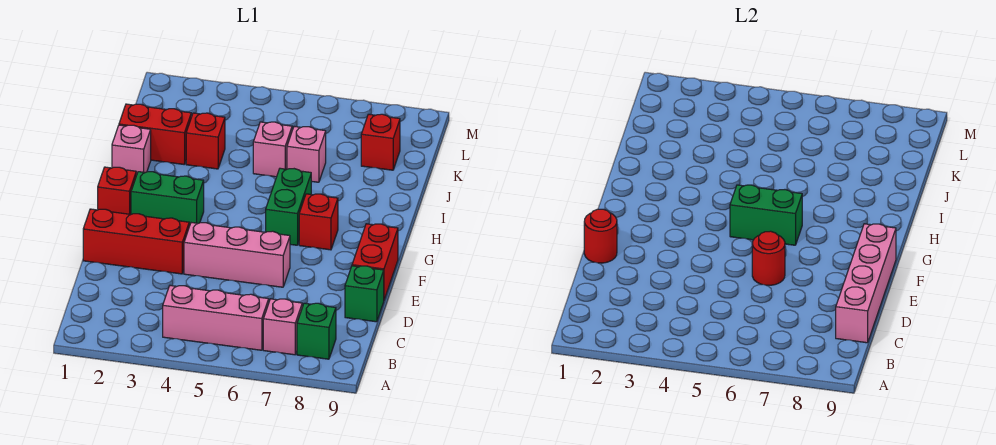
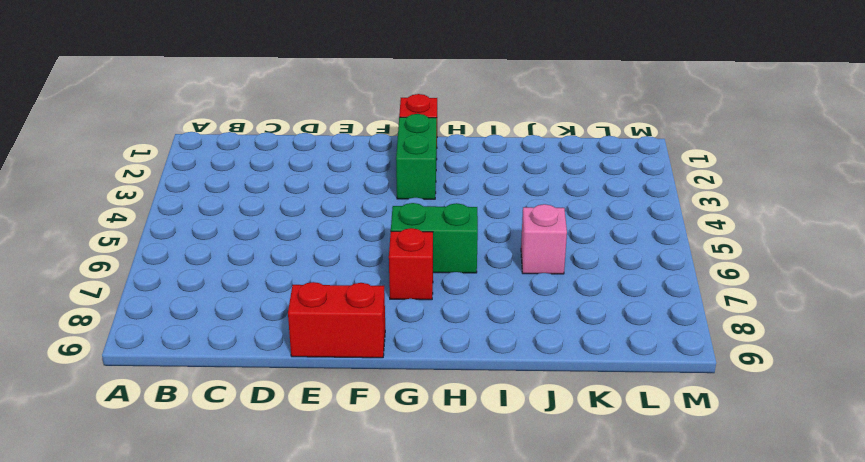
none -> pink 1x3 brick [163,286,269,350]
none -> pink 1x1 brick [263,299,302,355]
none -> green 1x1 brick [297,303,336,359]

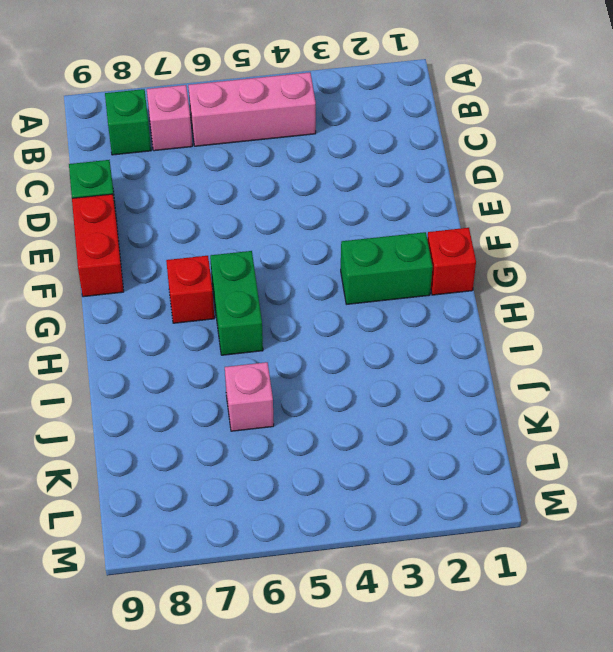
none -> red 1x3 brick [83,209,189,274]
none -> pink 1x3 brick [184,223,290,287]
none -> pink 1x1 brick [112,125,151,175]

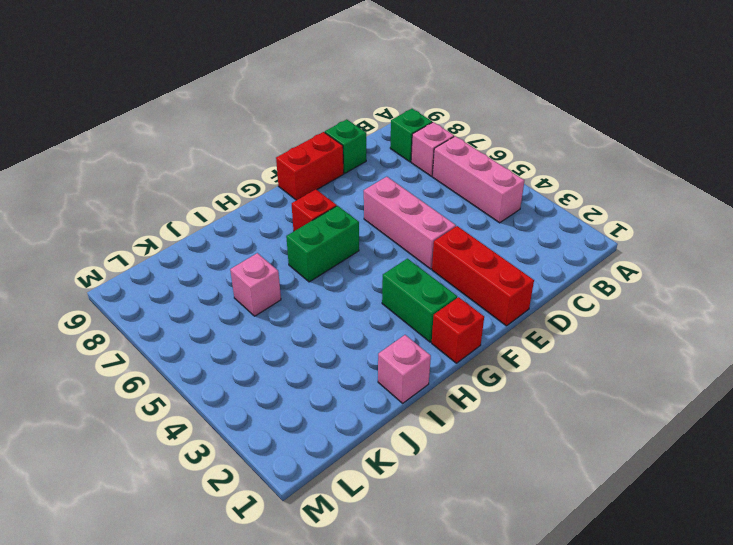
none -> red 1x2 brick [119,104,191,164]
none -> red 1x1 brick [186,113,225,169]
none -> pink 1x1 brick [253,122,292,177]

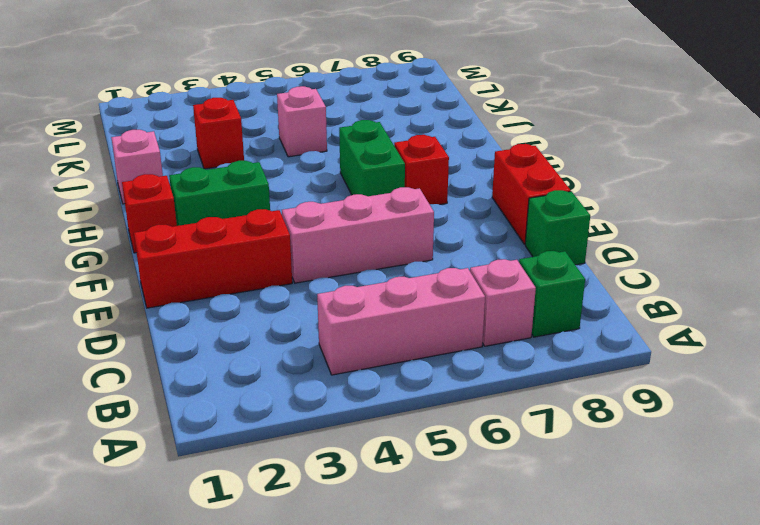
none -> red 1x2 brick [119,104,191,164]
none -> pink 1x1 brick [287,126,326,182]
none -> red 1x1 brick [361,114,400,170]

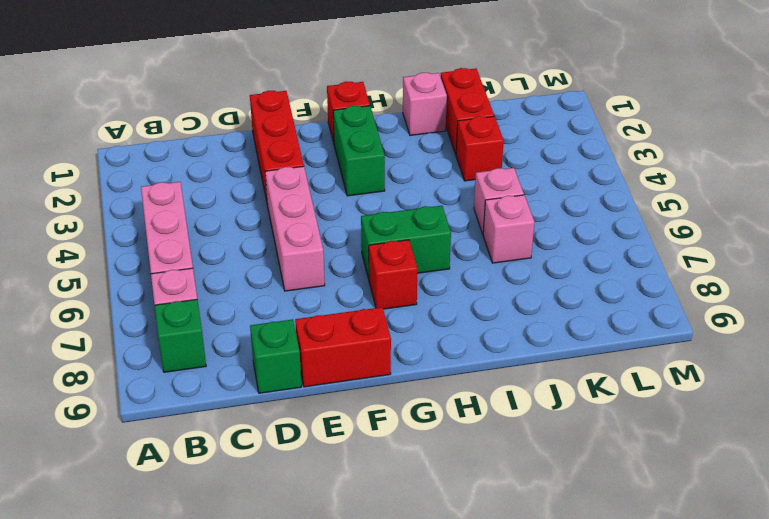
none -> red 1x1 brick [361,114,400,170]
none -> pink 1x4 brick [836,224,896,343]
none -> red 1x1 round brick [584,209,617,263]

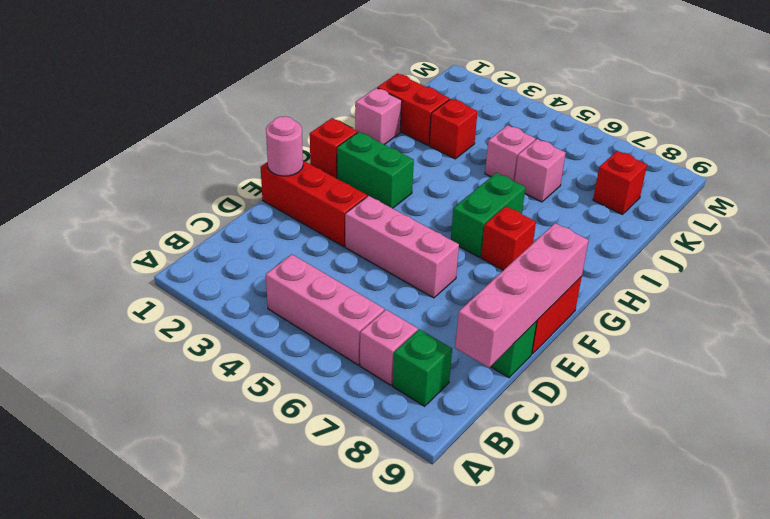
pink 1x1 round brick [266,116,303,176] -> red 1x1 round brick [584,209,617,263]
none -> red 1x1 round brick [752,231,785,285]
none -> green 1x2 brick [730,185,802,245]

